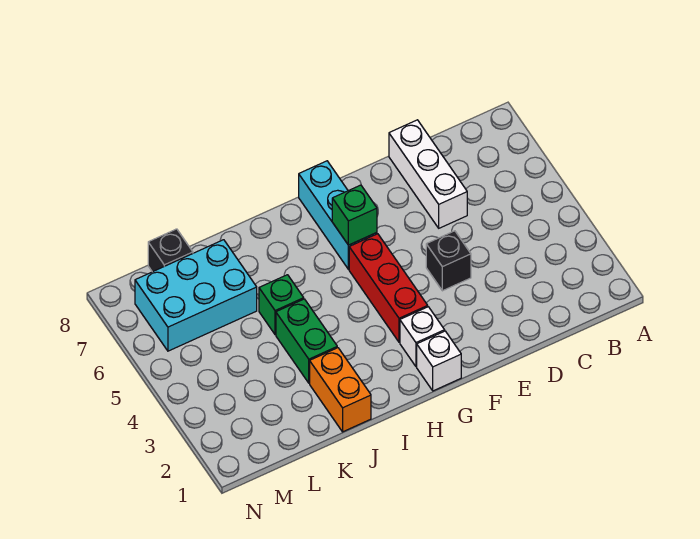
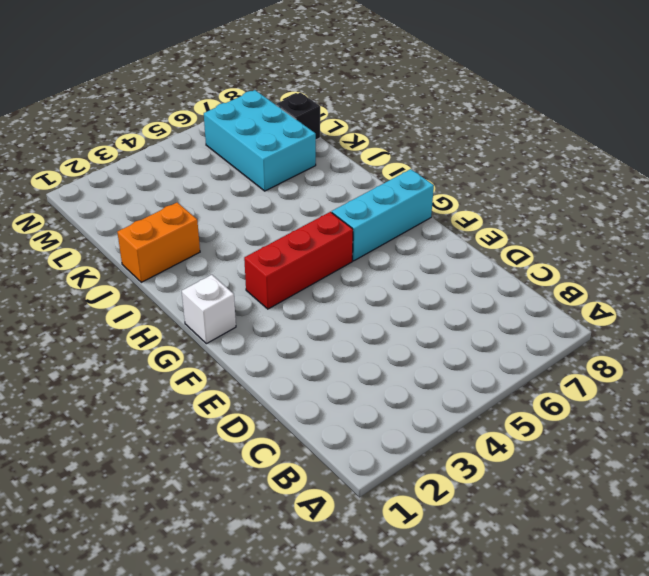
none -> white 1x3 brick [389,120,467,228]
none -> black 1x1 brick [426,231,471,291]
none -> white 1x1 brick [400,307,445,367]

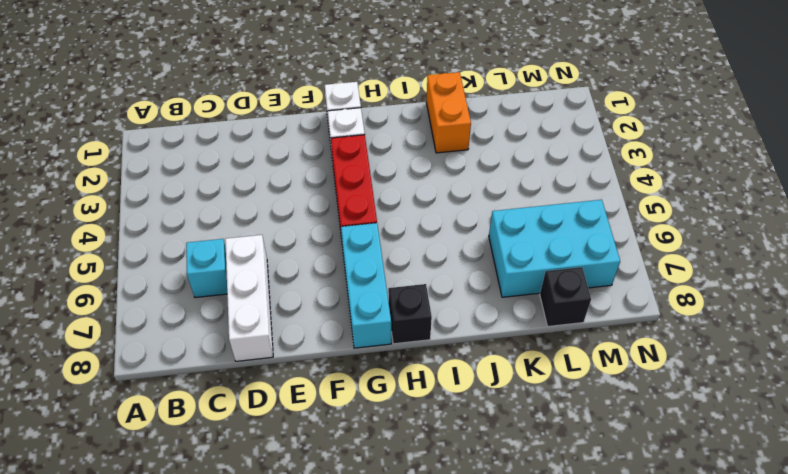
cyan 1x1 brick [186,239,227,298] -> none
black 1x1 brick [388,284,432,344] -> black 1x1 brick moved to [426,231,471,291]
none -> green 1x2 brick [276,299,337,383]
none -> green 1x1 brick [259,275,304,335]
none -> green 1x1 brick [332,185,377,245]

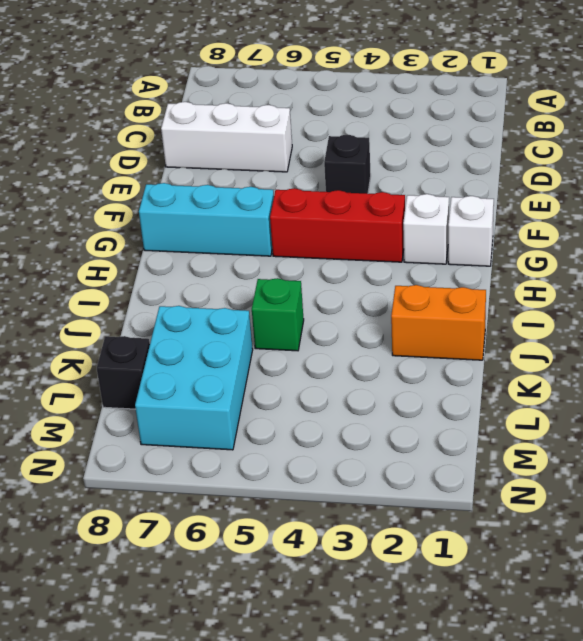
none -> green 1x2 brick [276,299,337,383]
none -> green 1x1 brick [332,185,377,245]

